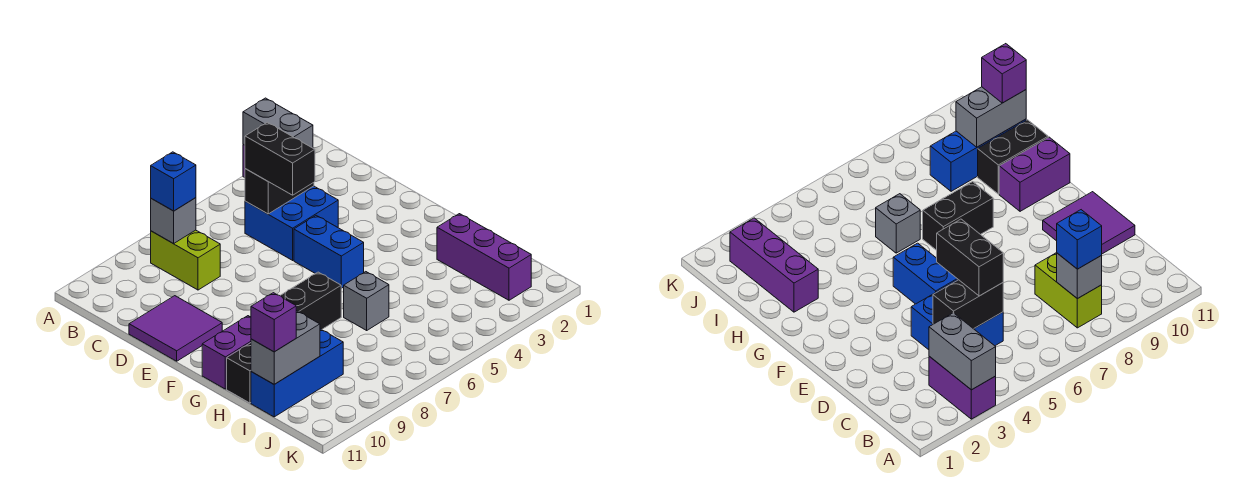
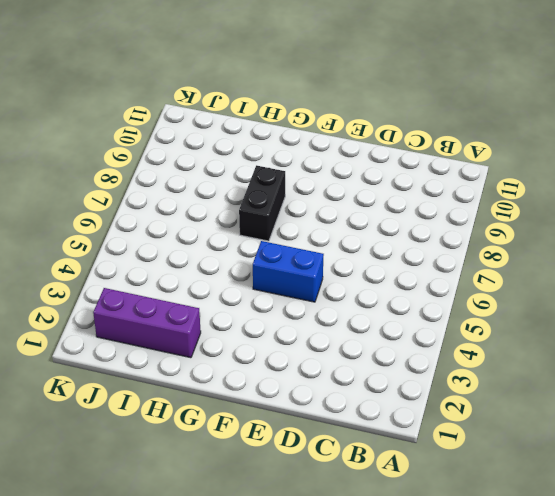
none -> purple 1x2 brick [929,357,996,419]
none -> lime 1x2 brick [151,230,220,290]
none -> blue 2x2 brick [245,186,338,260]

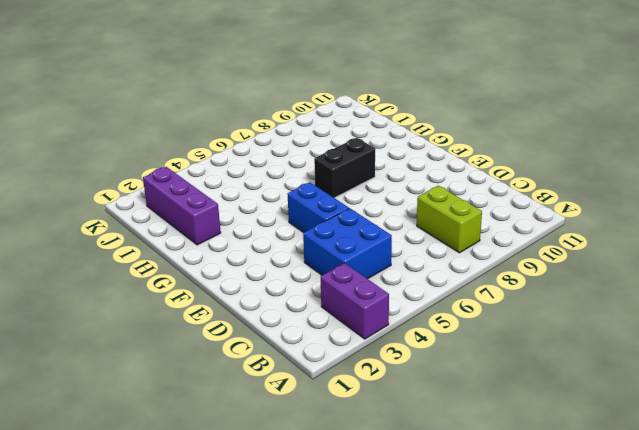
none -> purple 2x2 tile [129,296,222,361]
none -> purple 1x2 brick [202,316,251,389]
none -> grey 1x1 brick [344,272,389,330]

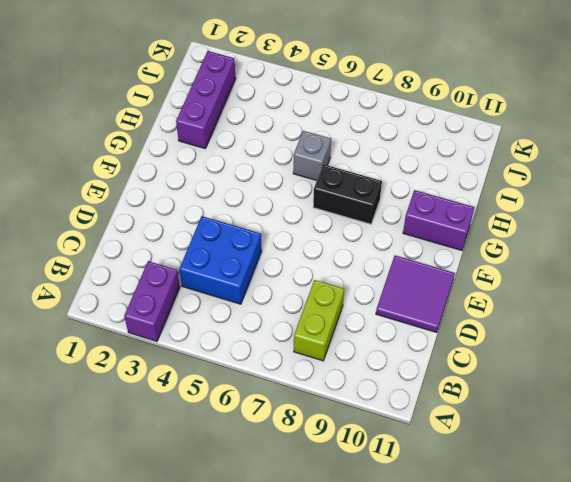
none -> blue 1x2 brick [294,215,364,288]
none -> black 1x2 brick [227,343,251,403]
none -> blue 1x3 brick [251,329,343,417]

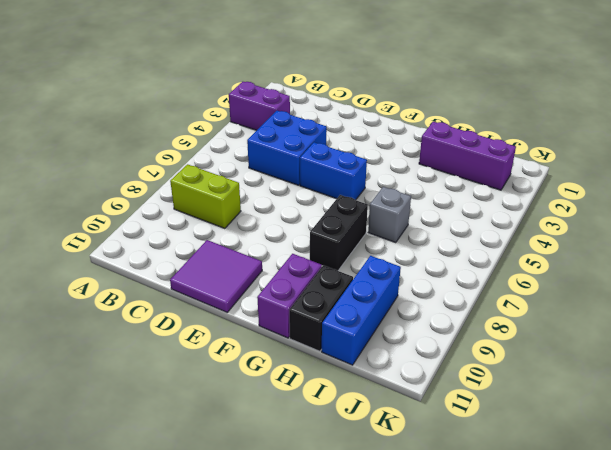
none -> grey 1x2 brick [243,98,313,148]
none -> grey 1x1 brick [151,198,196,244]
none -> black 1x2 brick [245,169,314,214]

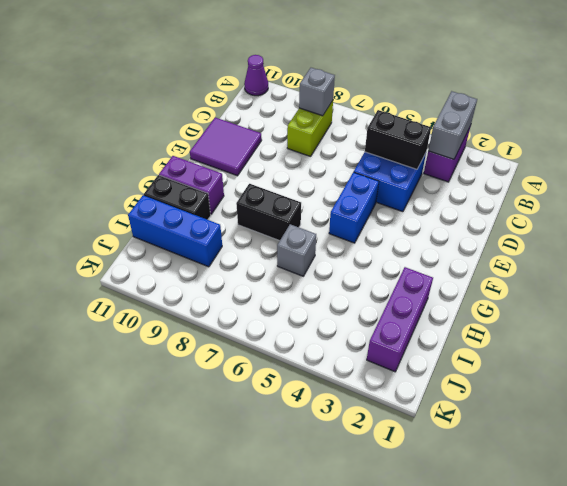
purple 1x1 cone [244,55,268,96] -> none
none -> grey 1x2 brick [251,311,320,384]
none -> blue 1x1 brick [151,152,196,211]
none -> black 1x2 brick [245,122,315,195]

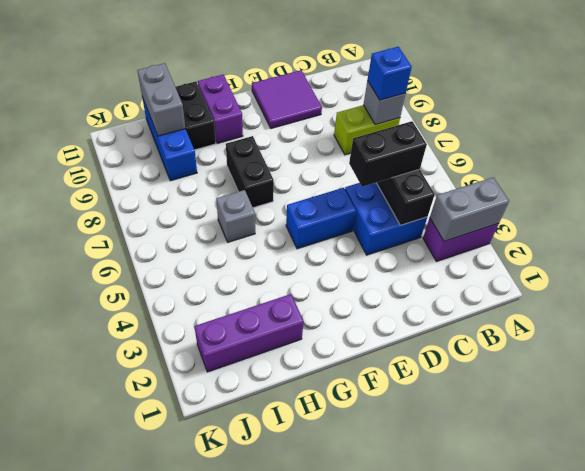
none -> purple 1x1 brick [251,293,296,352]

